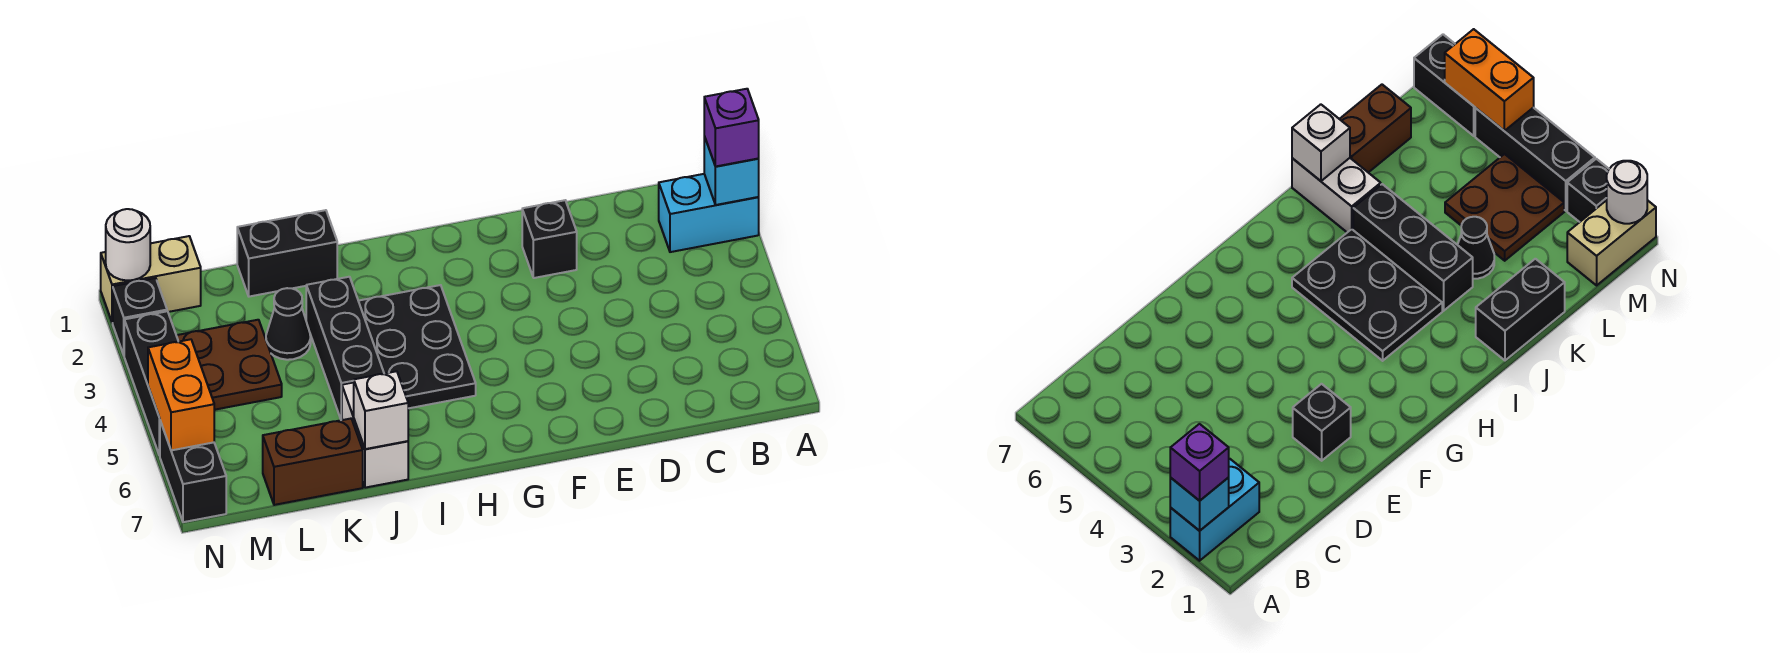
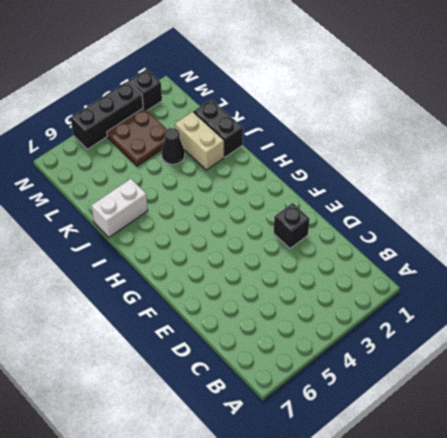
tan 1x2 brick [175,112,224,170] -> tan 1x2 brick moved to [101,236,201,323]
none -> cyan 1x2 brick [659,174,759,252]
none -> black 2x3 plate [359,285,476,408]
none -> black 1x3 brick [306,277,384,420]

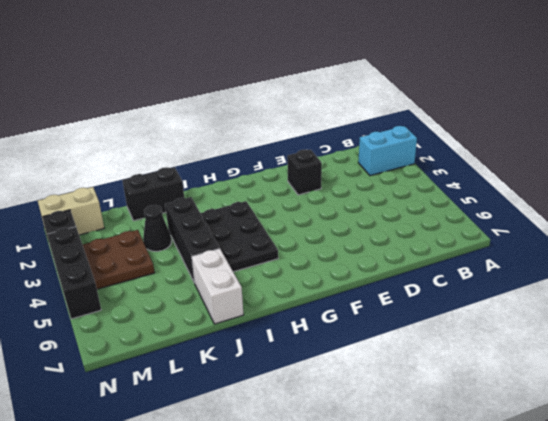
none -> brown 1x2 brick [263,419,363,505]
none -> black 1x2 brick [160,421,226,522]
none -> cyan 1x1 brick [704,136,759,205]

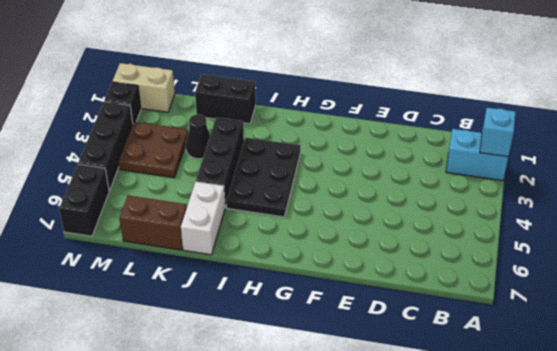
none -> black 1x1 brick [522,200,577,278]
none -> white 1x1 brick [354,371,408,449]
none -> white 1x1 round brick [106,209,150,281]

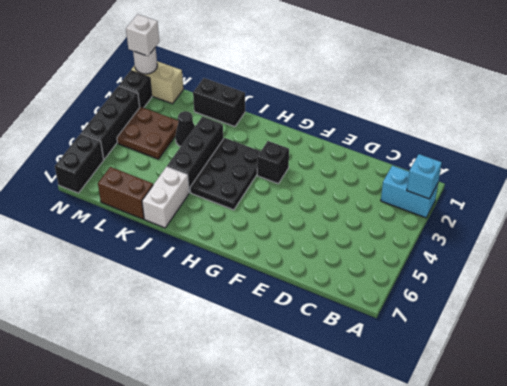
black 1x1 brick [257,141,289,184] -> black 1x1 brick moved to [522,200,577,278]
white 1x1 brick [126,14,159,56] -> white 1x1 brick moved to [354,371,408,449]
none -> orange 1x2 brick [148,339,214,450]
none -> purple 1x1 brick [704,89,759,167]

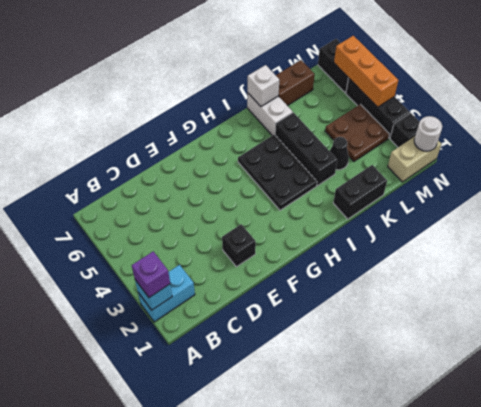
orange 1x3 brick [334,36,398,107] -> orange 1x2 brick [148,339,214,450]

